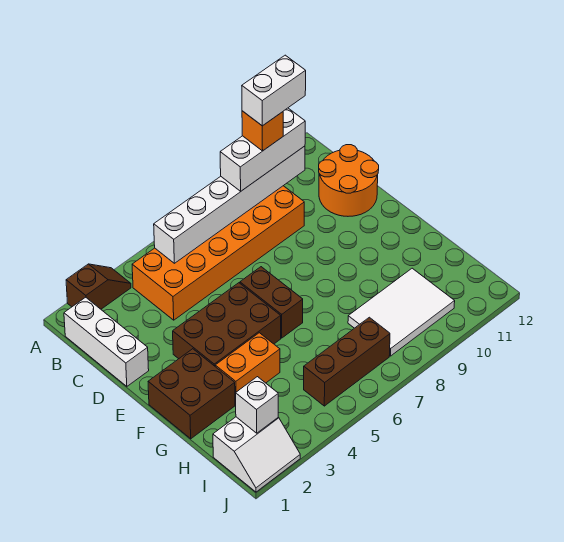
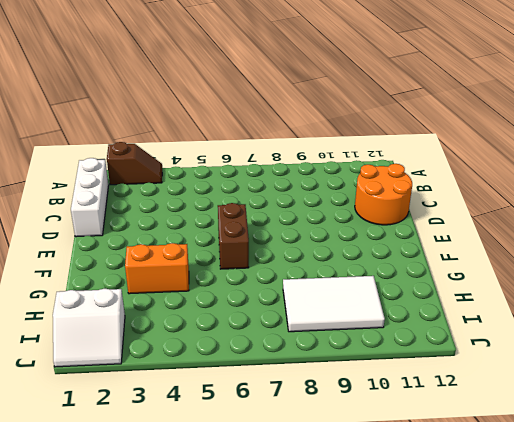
none -> orange 2x6 brick [132,186,304,320]
none -> brown 2x3 brick [173,283,281,366]
none -> brown 2x2 brick [148,349,235,439]

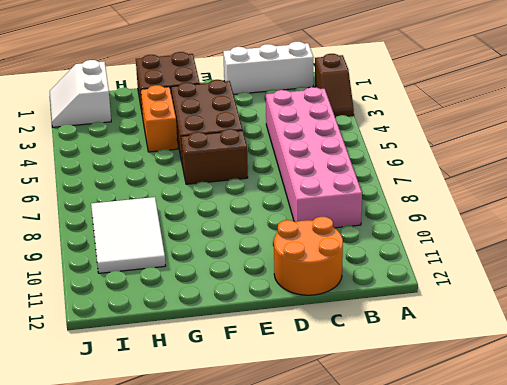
pink 2x6 brick [266,87,362,228] -> orange 2x6 brick [132,186,304,320]
none -> brown 1x3 brick [304,317,390,406]
none -> white 1x6 brick [154,146,305,263]
none -> white 1x1 brick [236,377,278,433]

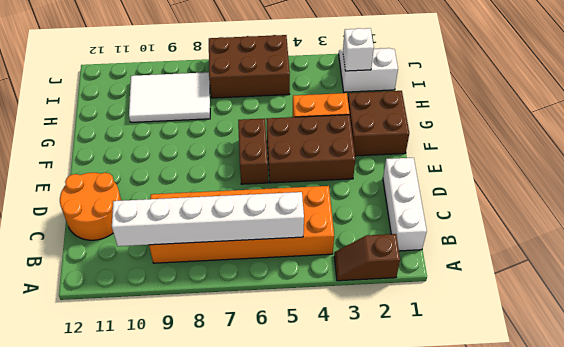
brown 2x3 brick [209,35,290,98] -> brown 1x3 brick [304,317,390,406]
none -> white 1x3 brick [220,108,305,191]
none -> orange 1x1 brick [242,111,283,151]
none -> white 1x2 brick [242,55,306,126]

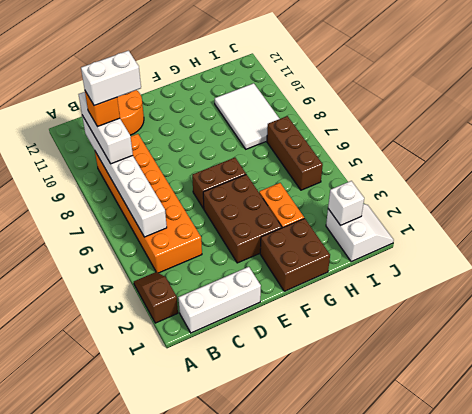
white 1x2 brick [81,51,141,106] -> white 1x2 brick turned to [242,55,306,126]

